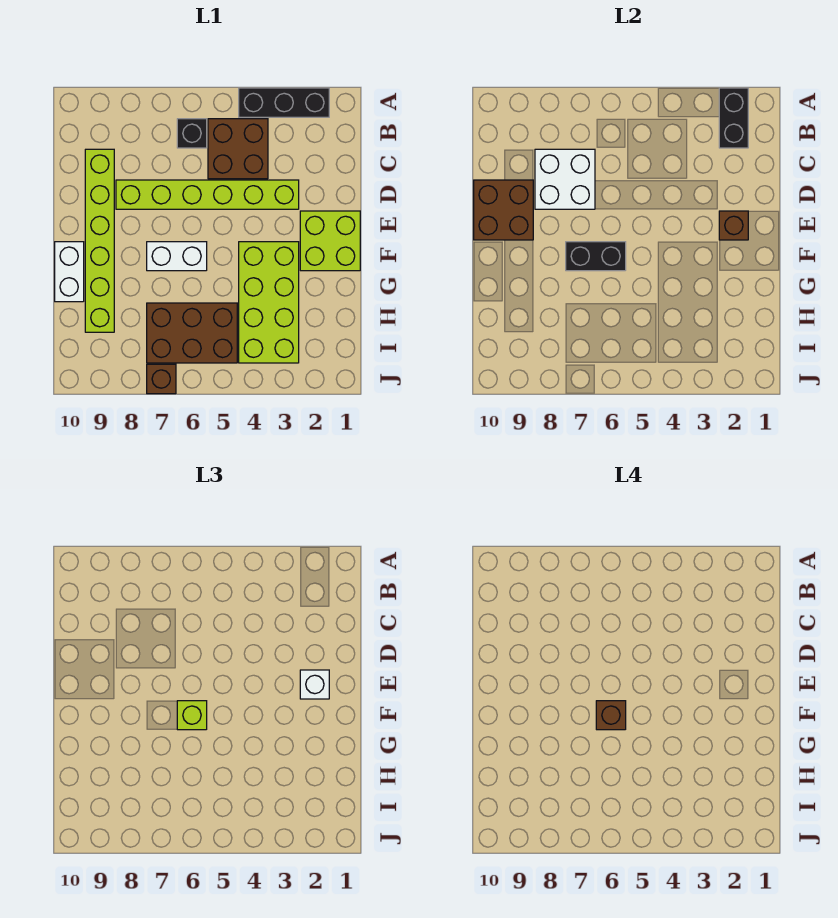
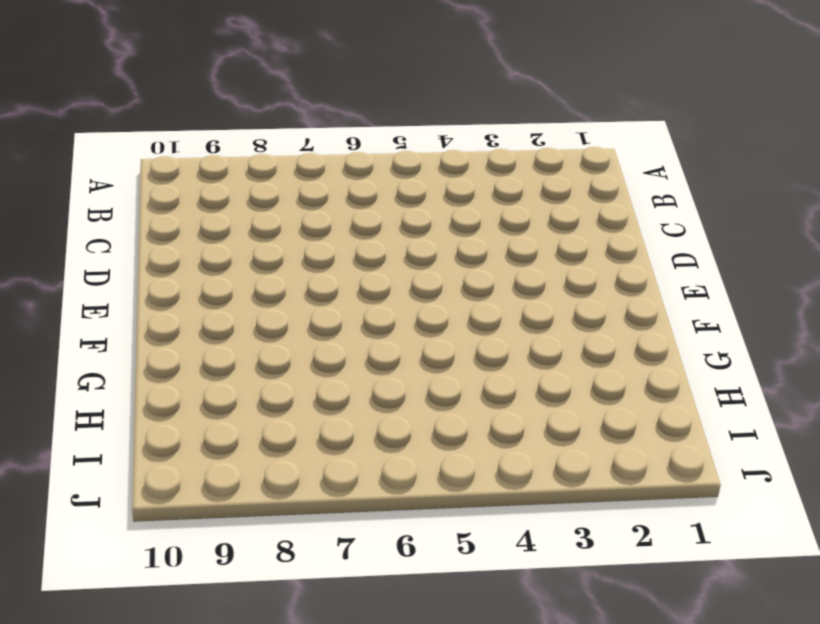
none -> black 1x3 brick [239,88,329,117]
none -> brown 2x2 brick [208,119,268,179]
none -> black 1x1 brick [177,119,207,148]

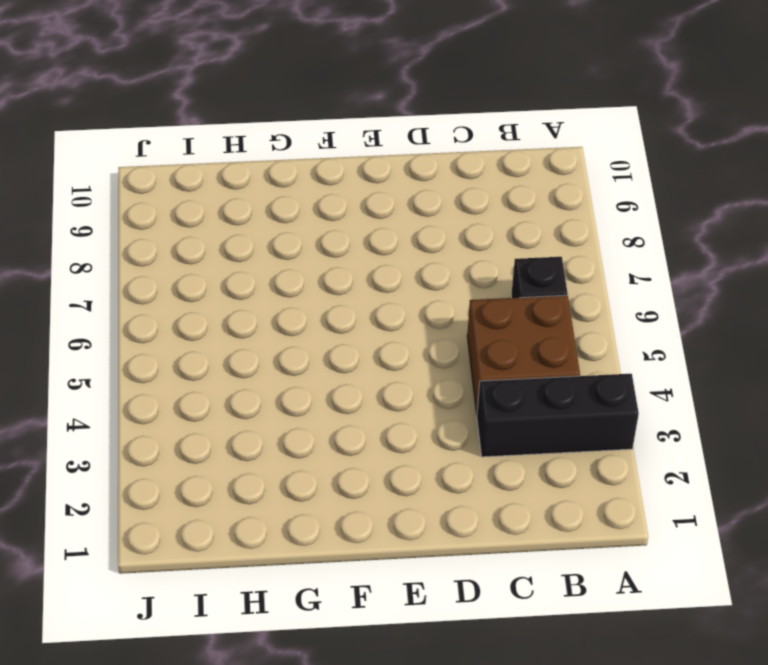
black 1x3 brick [477,374,639,457] -> black 1x3 brick turned to [239,88,329,117]
none -> lime 1x6 brick [85,149,114,332]
none -> lime 1x6 brick [116,180,299,209]
none -> lime 2x2 brick [300,211,360,271]

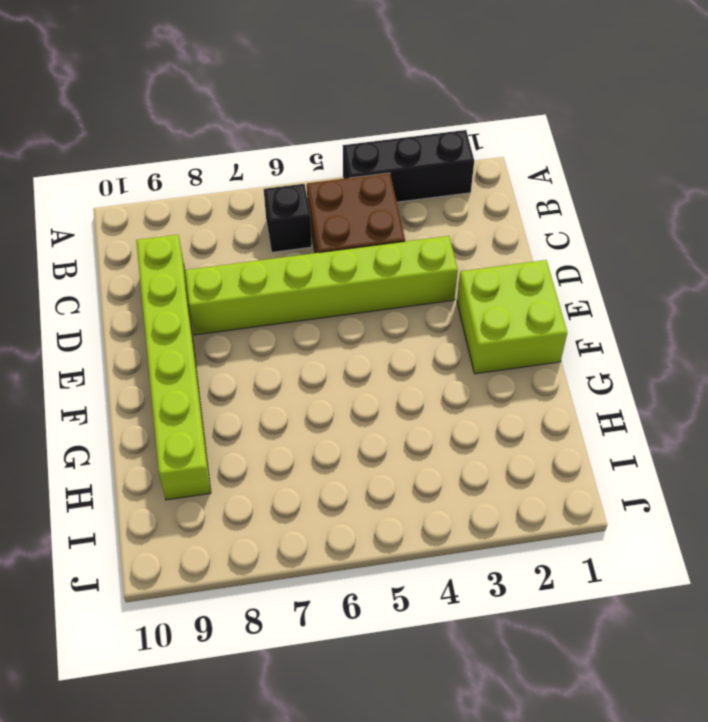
none -> lime 2x4 brick [239,242,299,363]
none -> white 1x2 brick [147,242,207,271]
none -> white 1x2 brick [55,242,84,302]

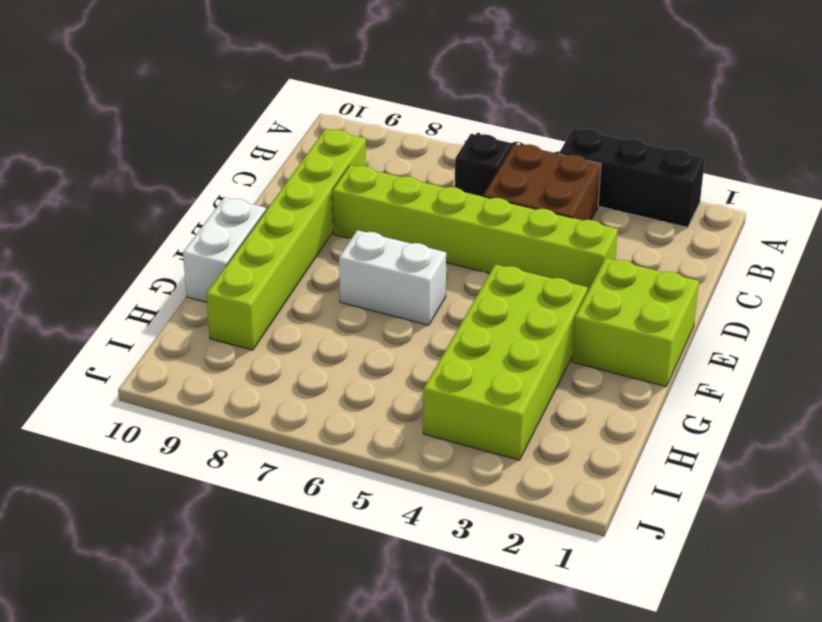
none -> brown 2x3 brick [147,303,237,363]
none -> brown 1x1 brick [147,364,176,394]
none -> black 1x2 brick [719,88,748,148]

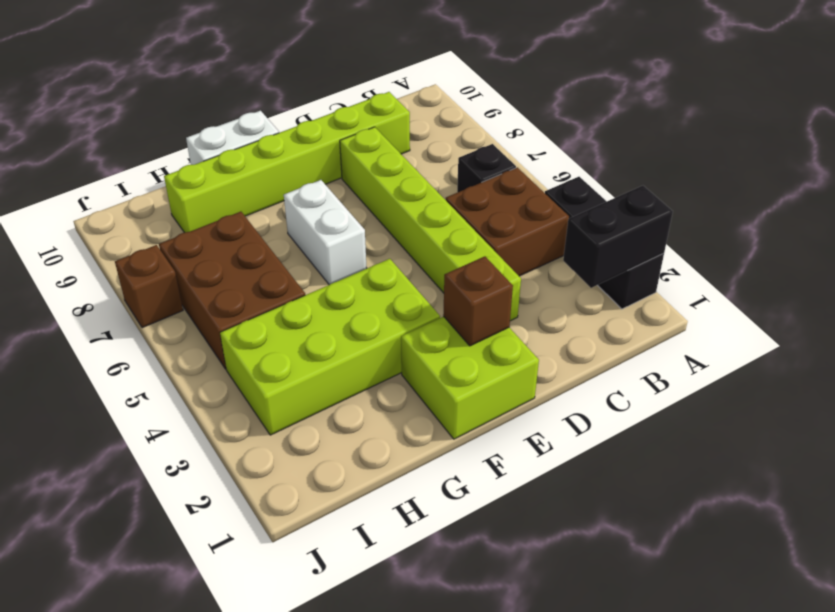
none -> white 2x2 brick [535,149,595,209]
none -> brown 2x2 brick [474,180,533,240]
none -> black 1x2 brick [566,242,626,271]

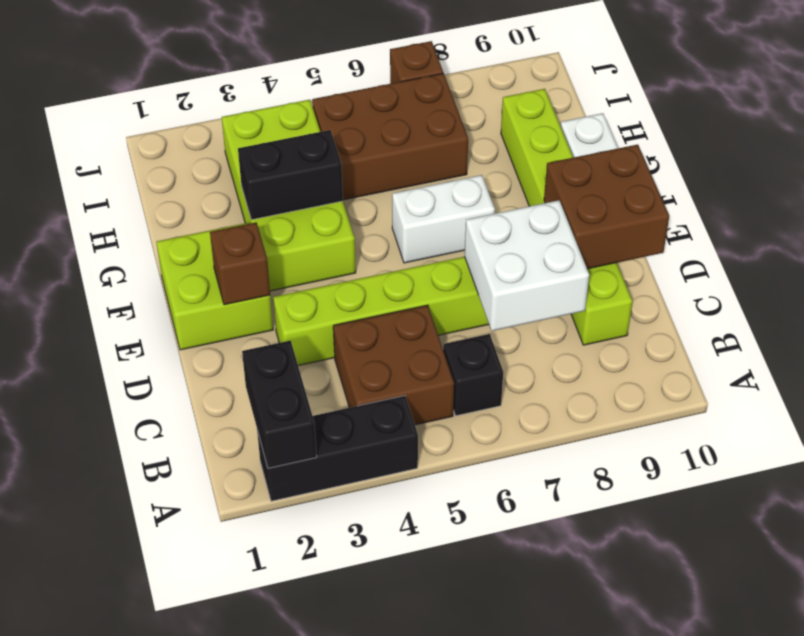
black 1x2 brick [238,130,343,220] -> black 1x2 brick moved to [566,242,626,271]
none -> white 1x1 brick [300,670,329,699]
none -> lime 1x1 brick [177,701,207,730]
none -> brown 1x1 brick [596,701,626,730]

